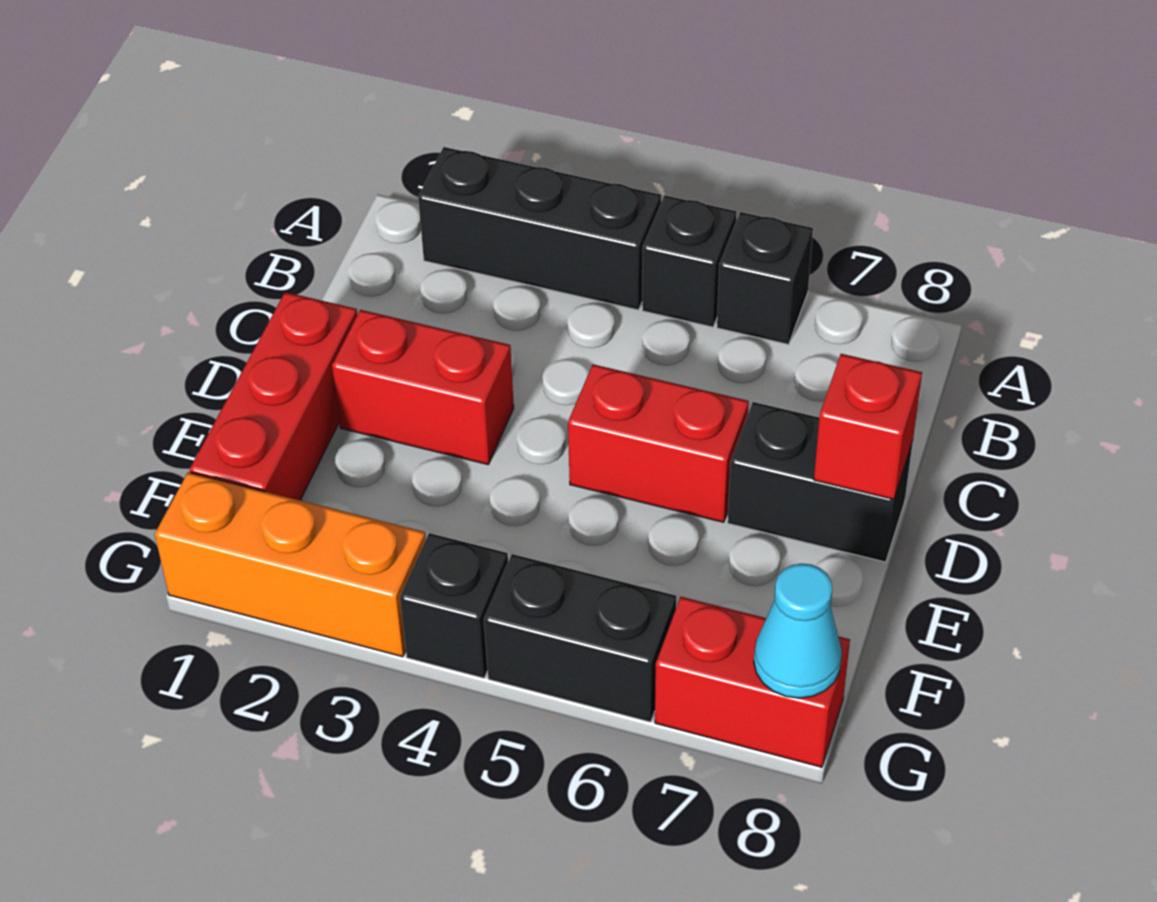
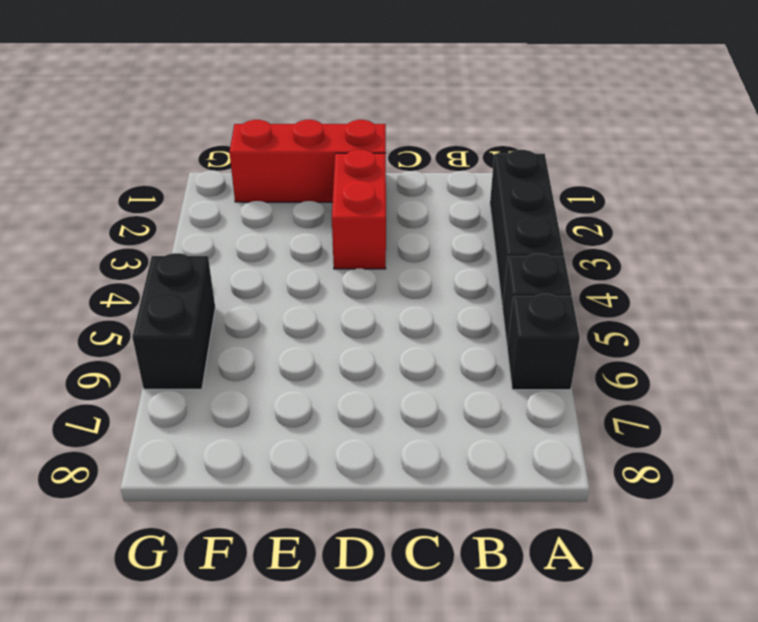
none -> red 1x2 brick [568,364,749,522]
none -> black 1x2 brick [728,402,913,562]
none -> orange 1x3 brick [155,472,426,657]

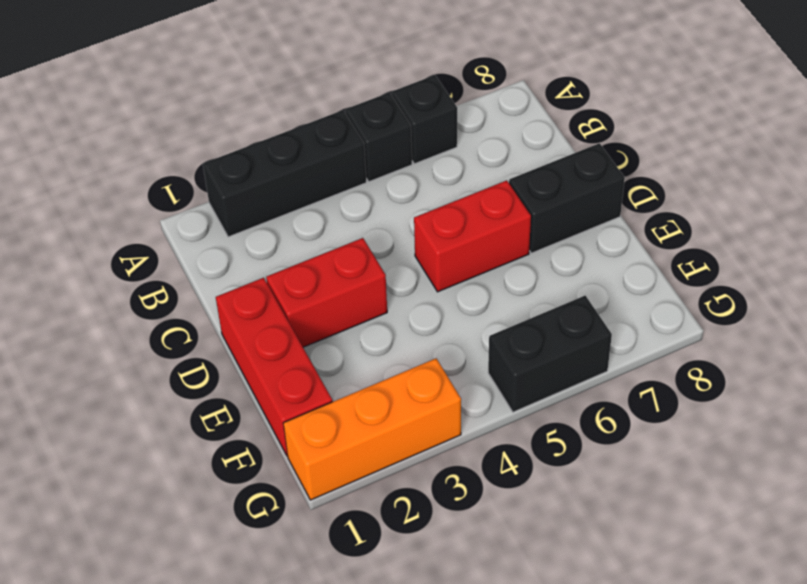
none -> black 1x1 brick [400,533,508,678]
none -> red 1x2 brick [655,597,850,767]
none -> red 1x1 brick [814,354,922,500]

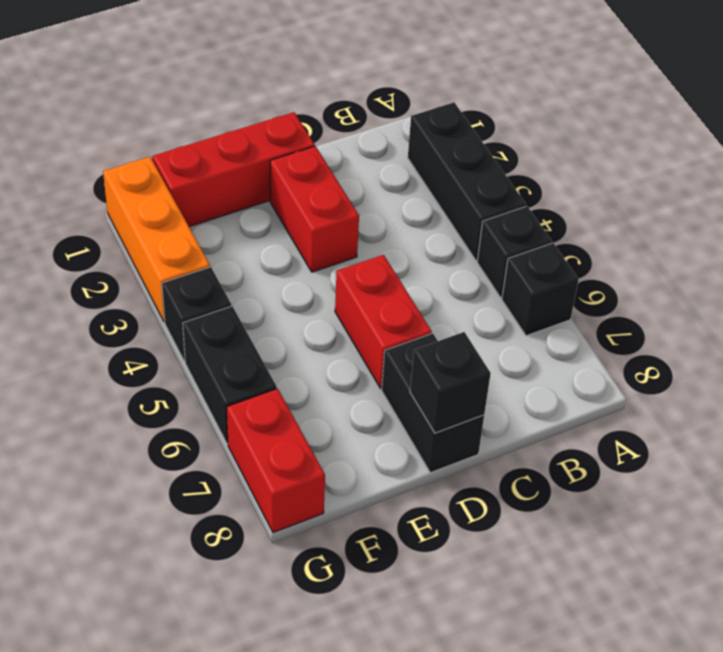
black 1x1 brick [410,332,491,433] -> red 1x1 brick [814,354,922,500]
none -> cyan 1x1 cone [754,564,842,698]

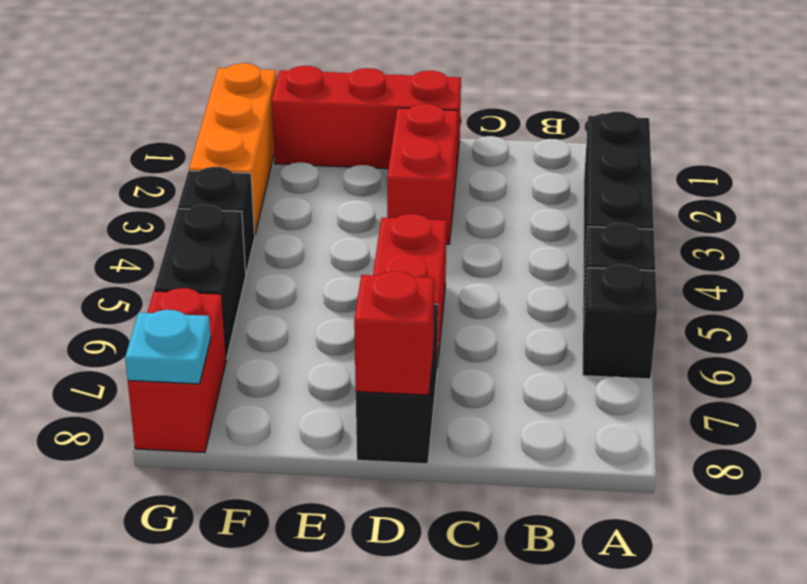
cyan 1x1 plate [125,310,211,384] -> cyan 1x1 cone [754,564,842,698]

